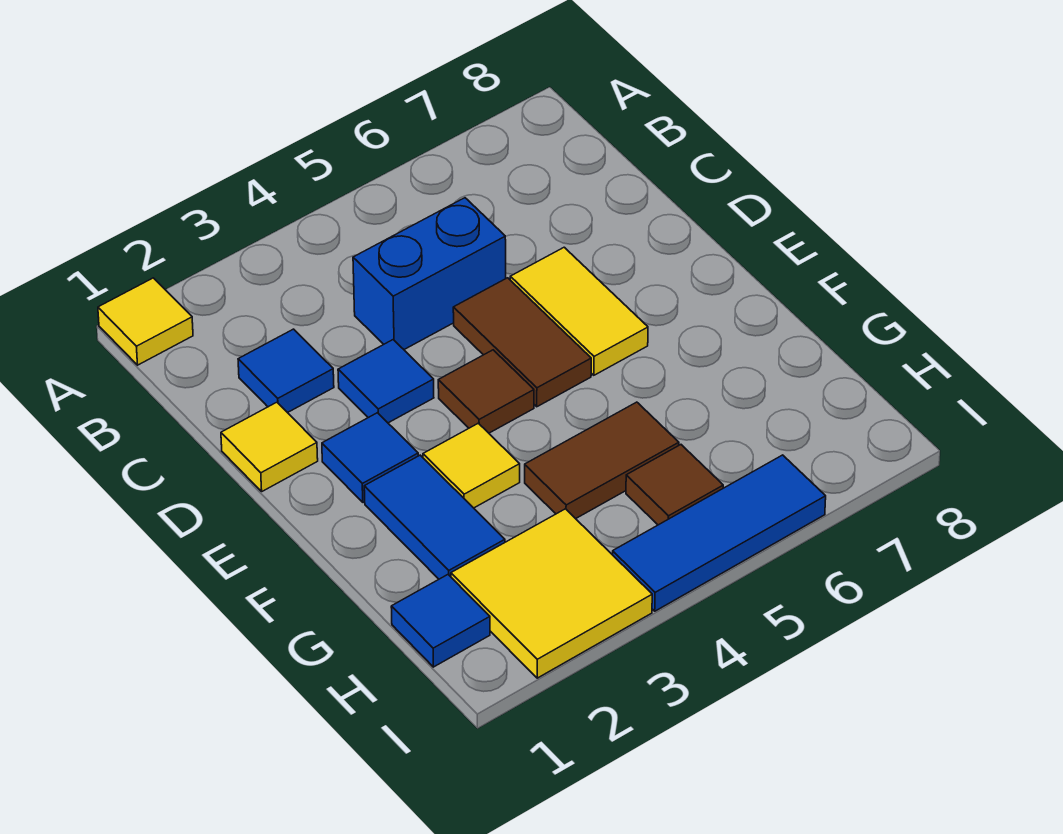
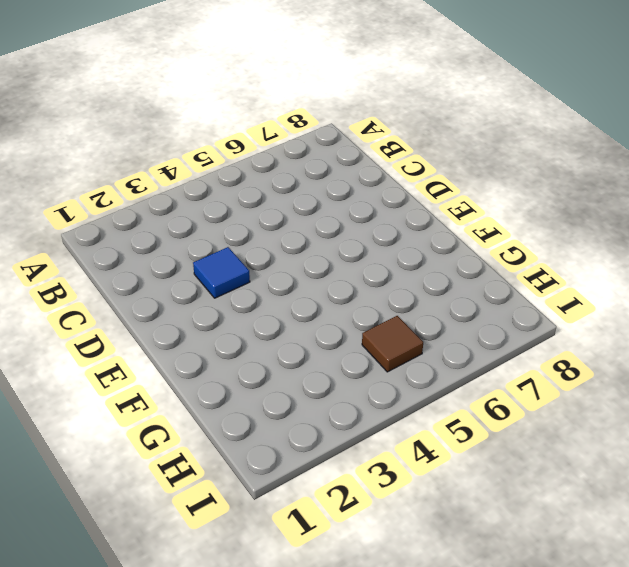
none -> yellow 1x1 tile [98,278,193,365]
none -> blue 1x1 tile [238,329,334,413]
none -> blue 1x2 brick [353,198,506,349]

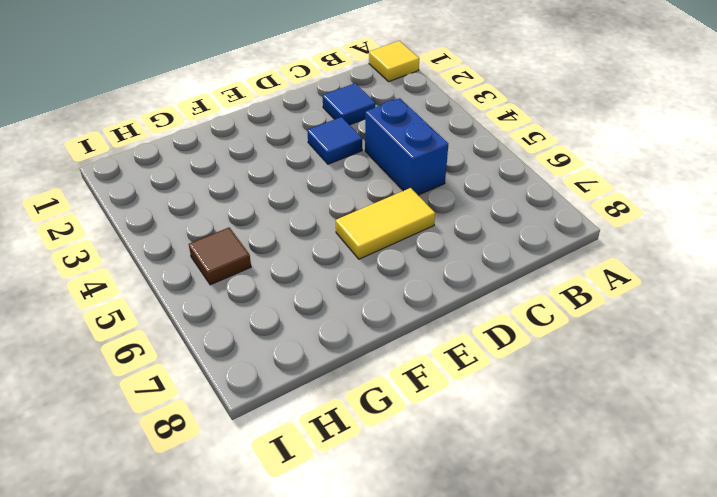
none -> yellow 1x1 tile [221,402,318,491]
none -> brown 1x2 tile [453,278,591,407]
none -> blue 1x1 tile [322,413,418,502]

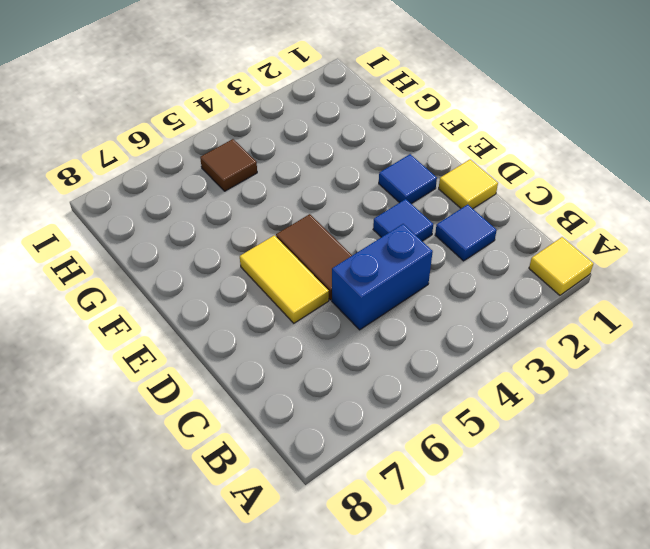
none -> brown 1x1 tile [438,350,534,433]
none -> blue 1x2 tile [364,455,505,579]
none -> yellow 1x1 tile [423,423,520,508]

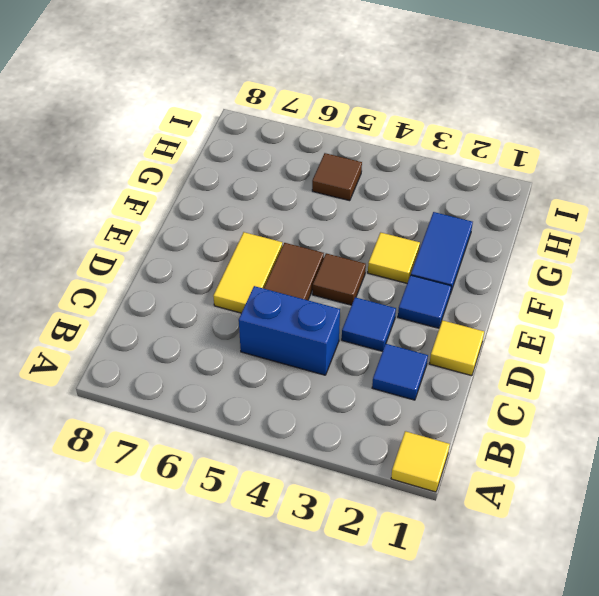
none -> brown 1x2 tile [525,402,679,519]
none -> blue 1x1 tile [391,575,490,667]
none -> yellow 2x2 tile [451,509,652,678]

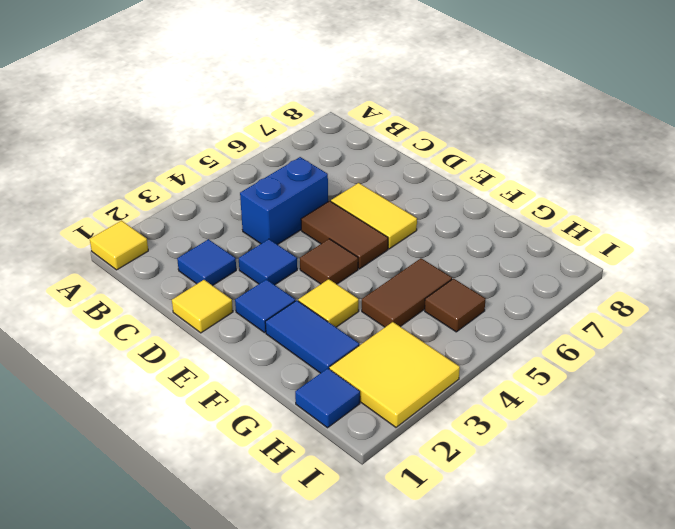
none -> blue 1x3 tile [613,455,826,611]

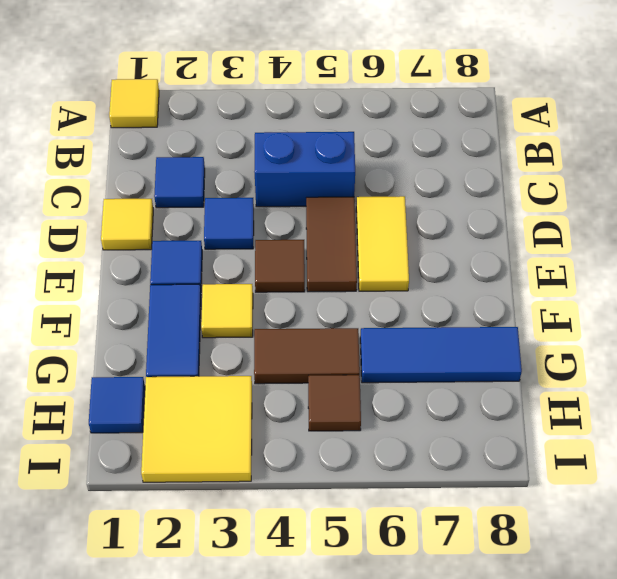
blue 1x3 tile [360,327,522,383] -> blue 1x3 tile moved to [613,455,826,611]

